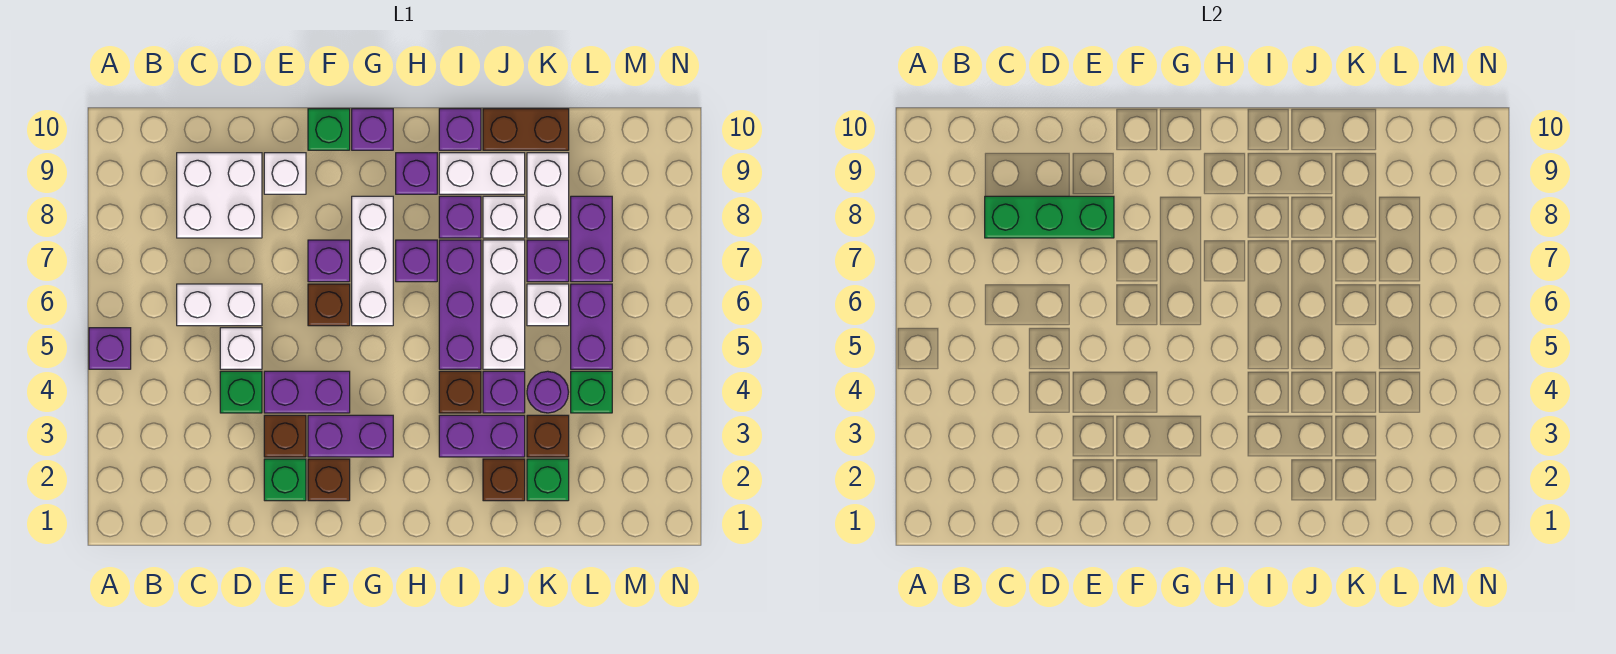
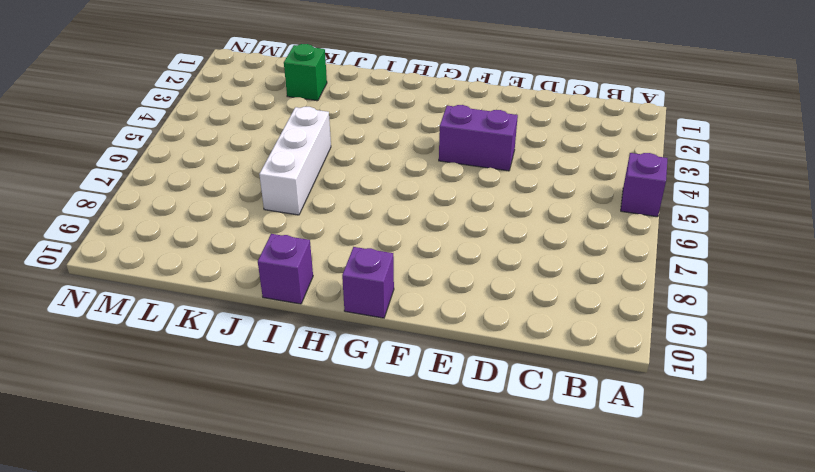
none -> white 1x2 brick [177,284,262,326]
none -> white 2x2 brick [177,153,262,238]
none -> green 1x1 brick [220,371,262,413]
none -> white 1x1 brick [220,328,262,369]

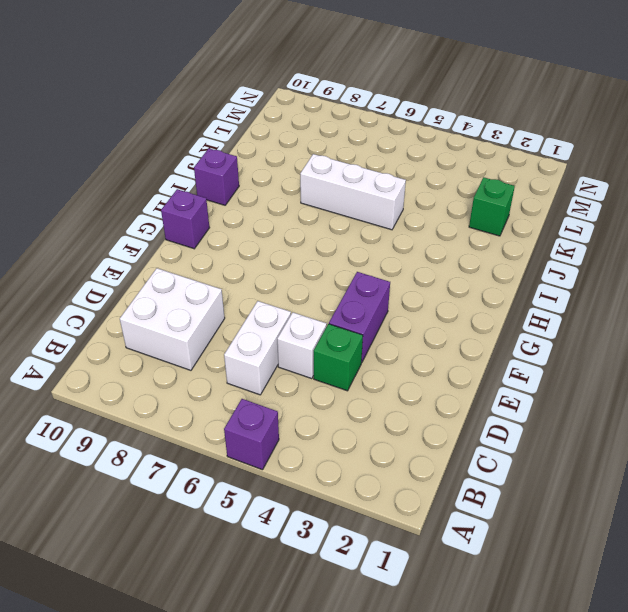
none -> green 1x1 brick [264,459,306,501]
none -> brown 1x1 brick [264,415,306,457]
none -> white 1x1 brick [264,153,306,194]
none -> brown 1x1 brick [308,459,350,501]

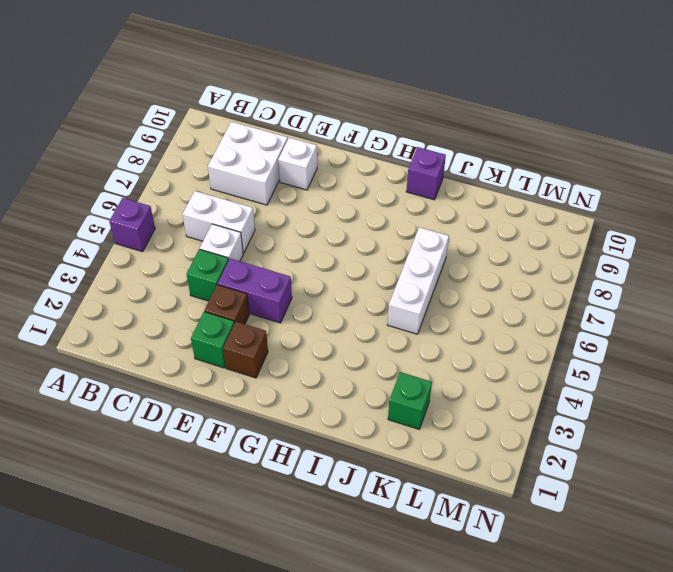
none -> purple 1x2 brick [308,415,393,457]
none -> brown 1x1 brick [308,284,350,326]
none -> purple 1x1 brick [308,240,350,282]
none -> green 1x1 brick [308,109,350,150]

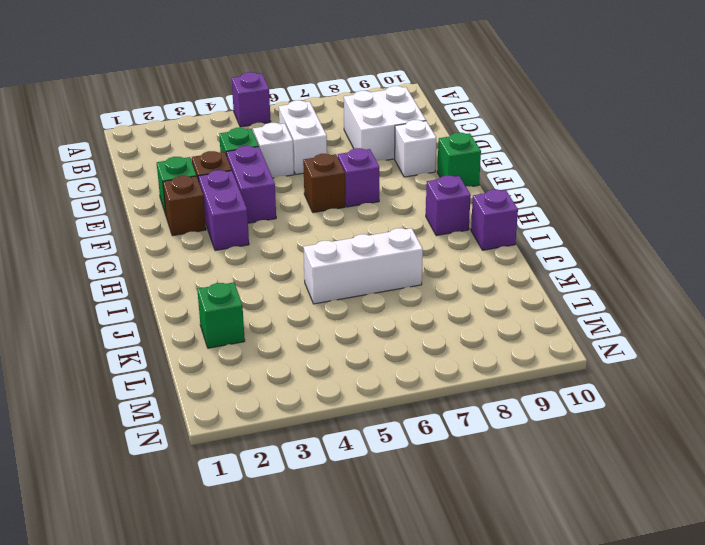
none -> white 1x3 brick [352,196,393,326]
none -> purple 1x1 brick [352,109,393,150]
none -> purple 1x1 brick [396,240,437,282]
none -> purple 1x2 brick [439,415,525,457]

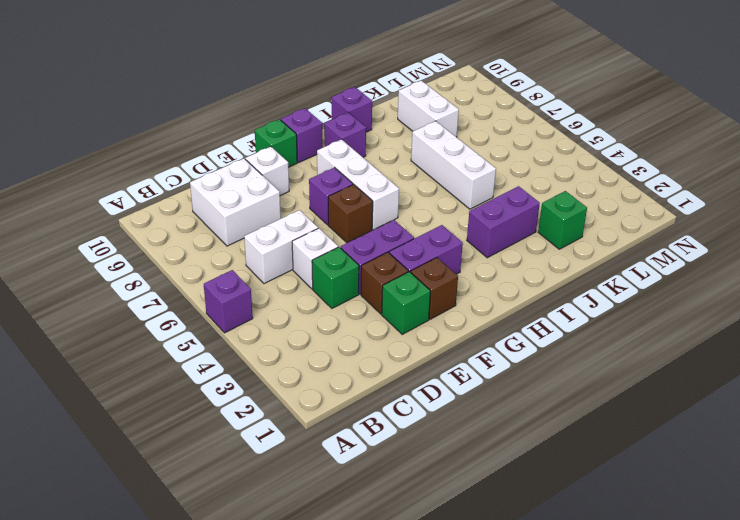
none -> purple 1x1 brick [396,240,437,282]
none -> brown 1x1 brick [439,371,481,413]
none -> purple 1x3 brick [439,240,481,369]
none -> purple 1x1 brick [439,196,481,238]

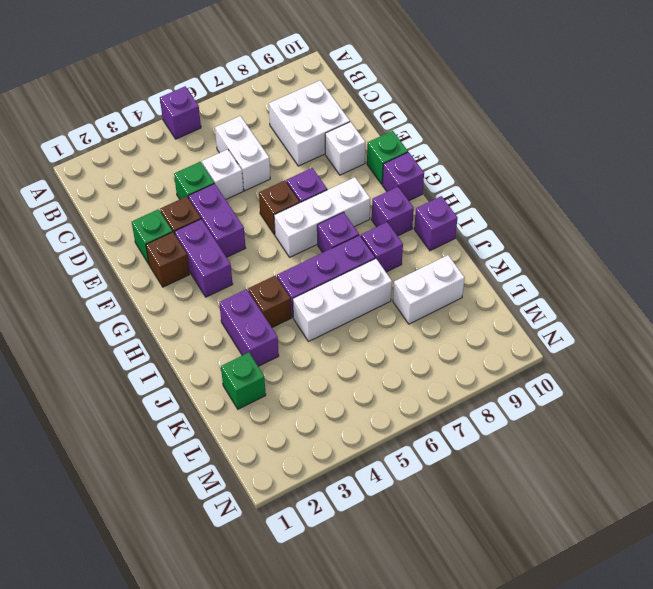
none -> white 1x2 brick [439,153,525,194]
none -> brown 1x1 brick [483,459,525,501]
none -> purple 1x1 brick [483,371,525,413]
none -> white 1x1 brick [483,196,525,238]

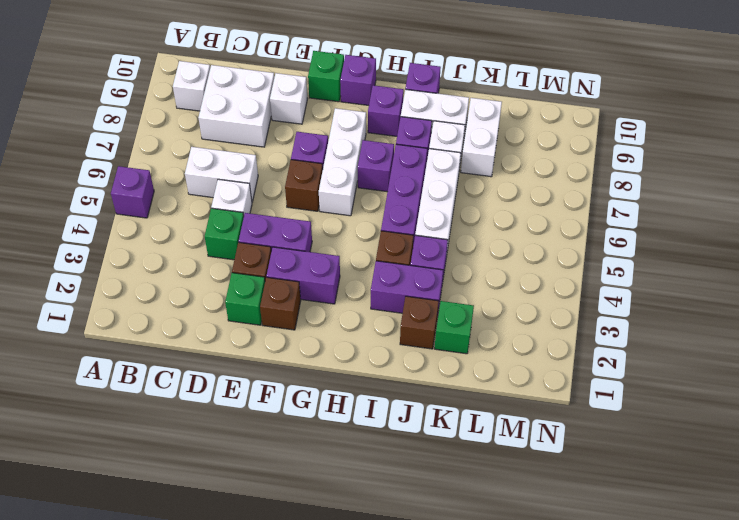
white 1x1 brick [173,61,210,111] -> white 1x1 brick moved to [527,284,569,326]
none -> brown 1x2 brick [483,109,569,150]
none -> brown 1x1 brick [527,415,569,457]
none -> purple 1x1 round brick [527,371,568,413]
none -> purple 1x1 brick [527,240,569,282]

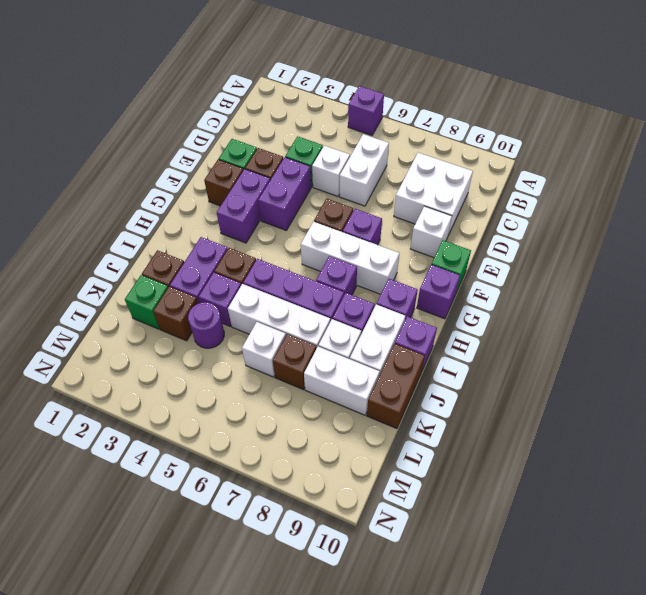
brown 1x1 brick [273,334,316,390] -> purple 1x1 brick [527,240,569,282]
none -> green 1x1 brick [571,371,612,413]
none -> purple 1x2 brick [571,284,612,369]
none -> purple 1x2 brick [571,196,612,282]
none -> green 1x3 brick [985,196,1114,238]

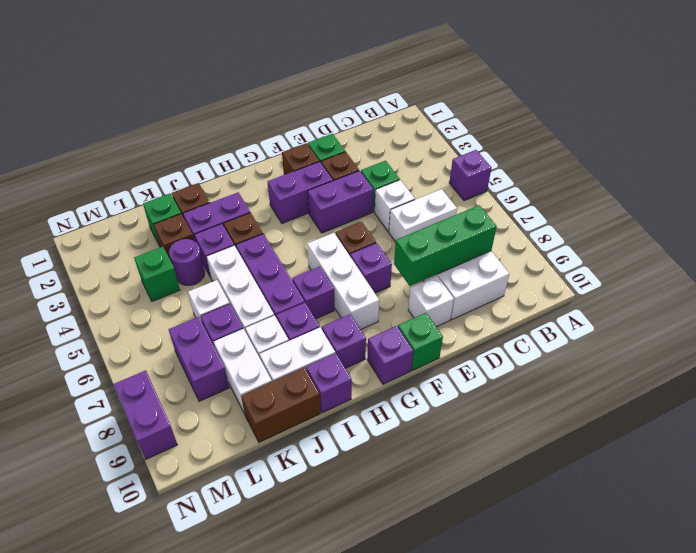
purple 1x2 brick [114,370,178,459] -> purple 1x2 brick moved to [571,284,612,369]

